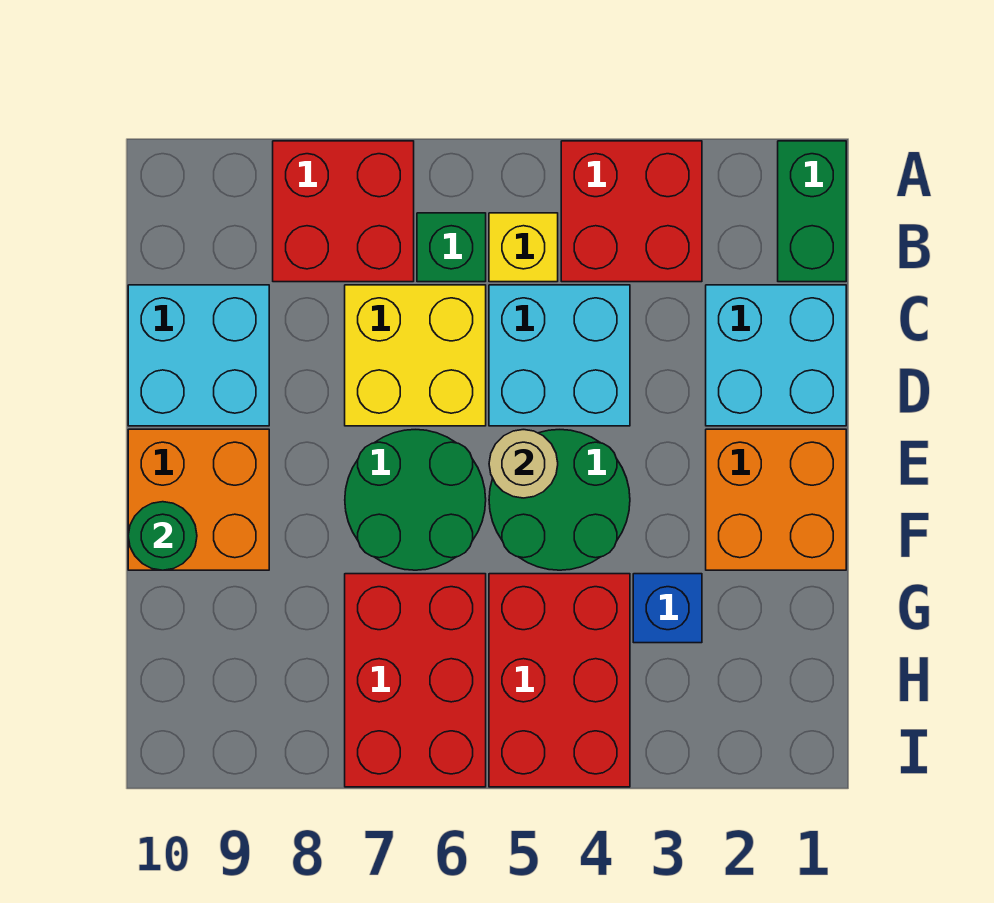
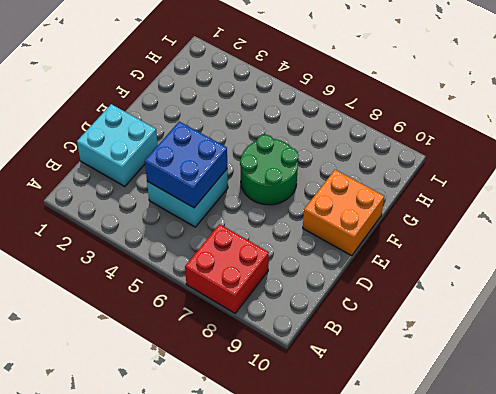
blue 2x2 brick [145,121,227,208] -> none
none -> green 1x2 brick [778,141,846,282]
none -> red 2x2 brick [561,141,702,282]
none -> yellow 1x1 brick [489,213,558,282]

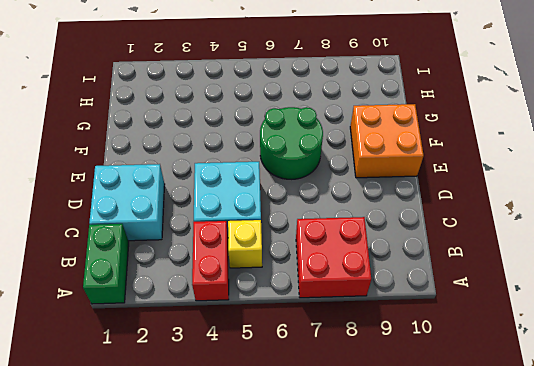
red 1x2 brick [192,221,229,301] -> red 2x2 brick [561,141,702,282]
none -> green 1x1 brick [417,213,486,282]
none -> yellow 2x2 brick [345,285,486,426]
none -> cyan 2x2 brick [128,285,269,426]

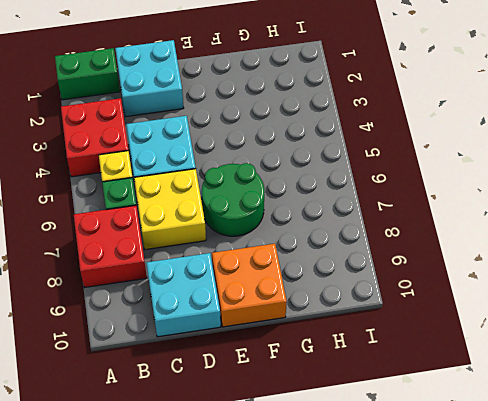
none -> orange 2x2 brick [706,429,846,570]
none -> green 2x2 round brick [489,430,630,570]
none -> blue 1x1 brick [633,574,702,643]

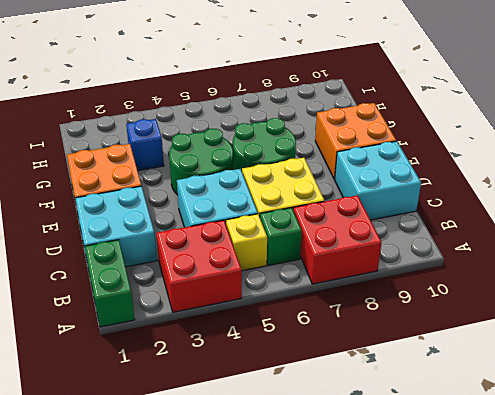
none -> red 2x3 brick [489,574,630,787]
none -> red 2x3 brick [345,574,486,787]
none -> tan 1x1 round brick [489,430,558,498]

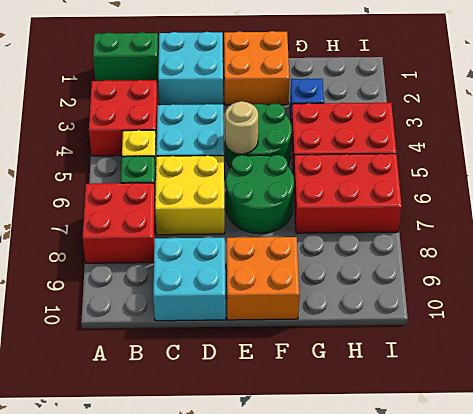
none -> green 1x1 round brick [128,502,197,570]

